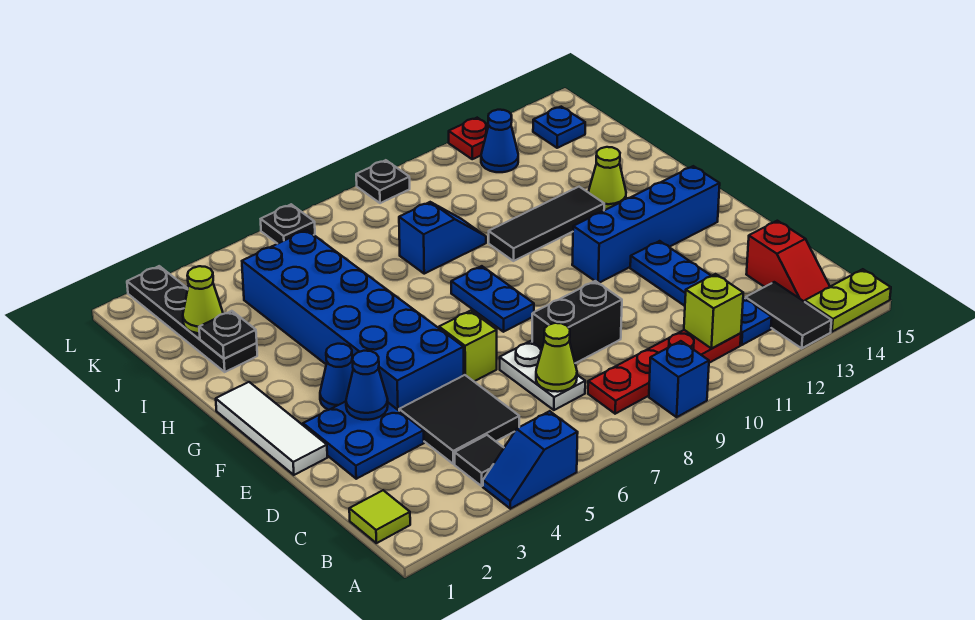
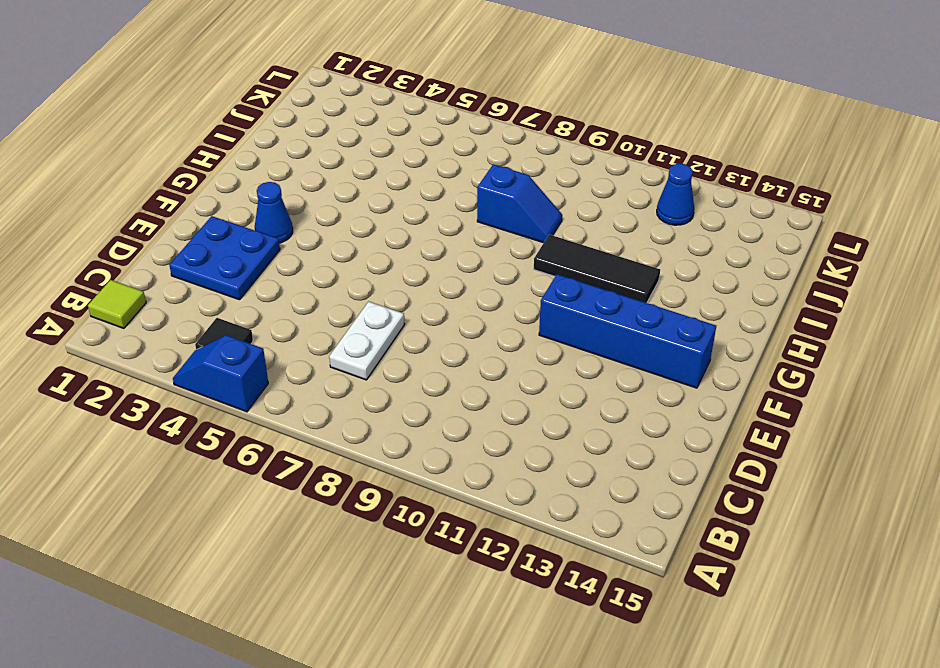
none -> blue 1x1 brick [649,341,709,417]
none -> black 1x2 tile [745,282,831,348]
none -> lime 1x2 plate [805,269,891,332]
none -> red 1x4 plate [588,330,741,414]

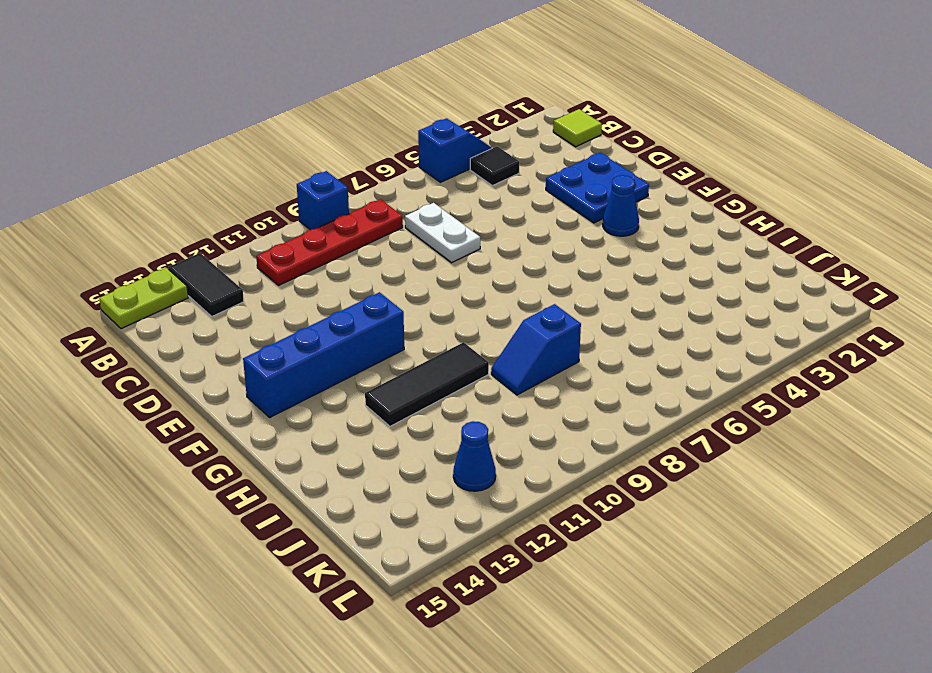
none -> blue 1x4 plate [630,241,772,345]
none -> red 1x2 slope [746,221,830,302]
none -> black 2x2 tile [399,375,519,464]
none -> black 1x2 brick [532,281,622,363]

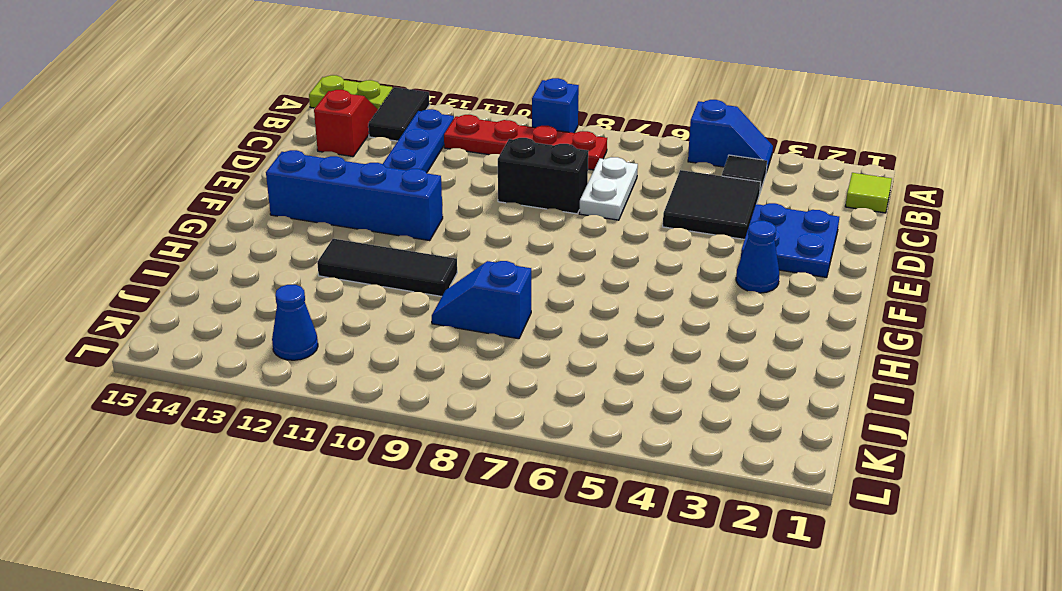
none -> white 1x3 tile [216,382,327,475]
none -> blue 2x6 brick [242,230,464,411]
none -> lime 1x1 brick [439,311,497,381]
none -> blue 1x2 plate [451,266,534,332]

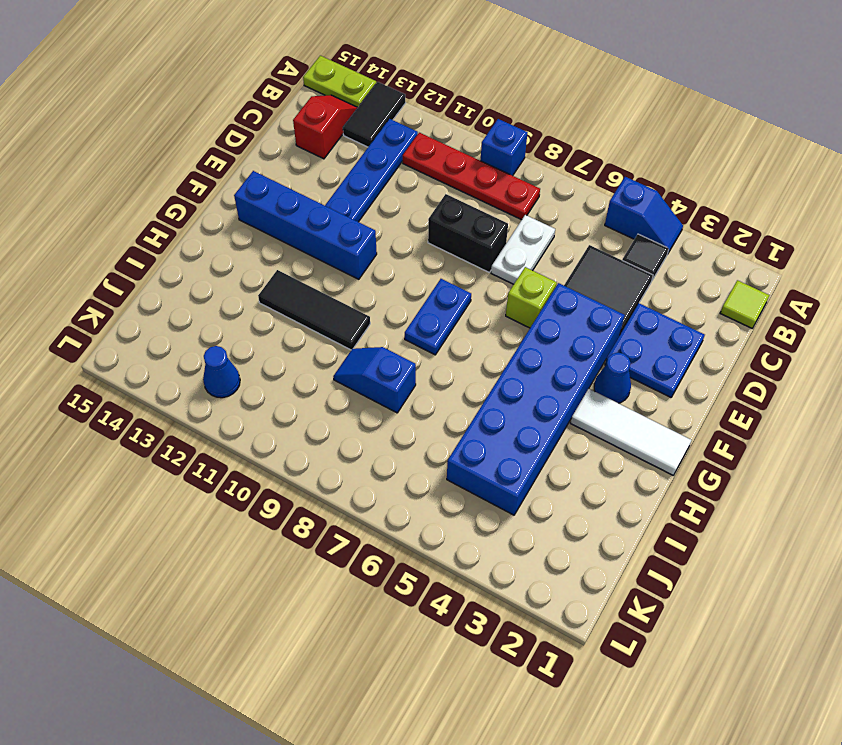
white 1x3 tile [571,389,692,475] -> white 1x3 tile turned to [216,382,327,475]
none -> lime 1x1 cone [589,147,626,210]
none -> black 1x4 plate [127,266,257,372]
none -> blue 1x1 plate [533,107,585,148]
none -> black 1x1 plate [261,204,315,244]

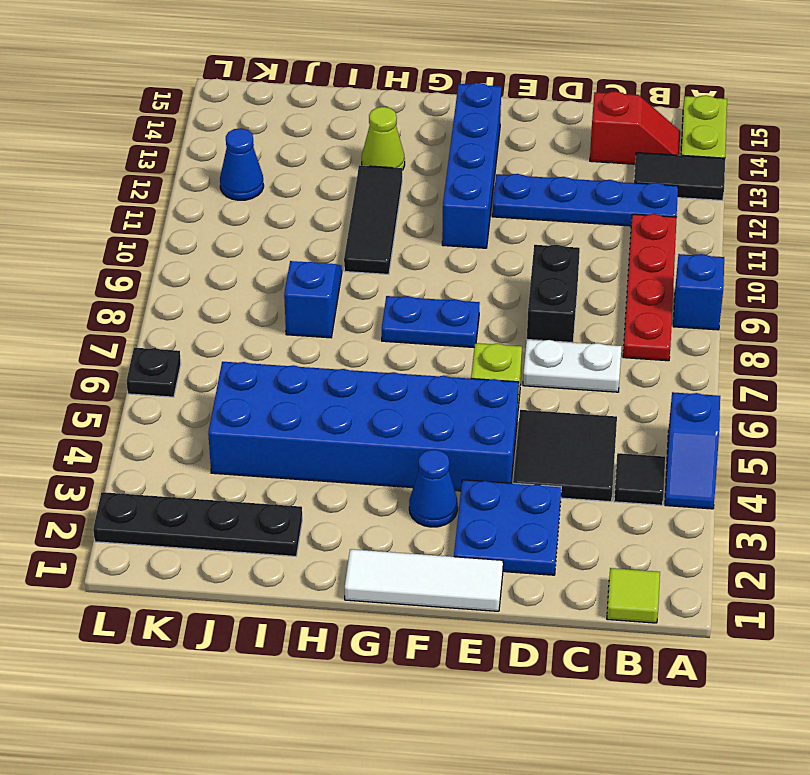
none -> blue 1x1 plate [533,107,585,148]
none -> black 1x1 plate [356,160,410,203]
none -> red 1x1 plate [449,118,489,159]
none -> lime 1x1 brick [684,274,743,349]

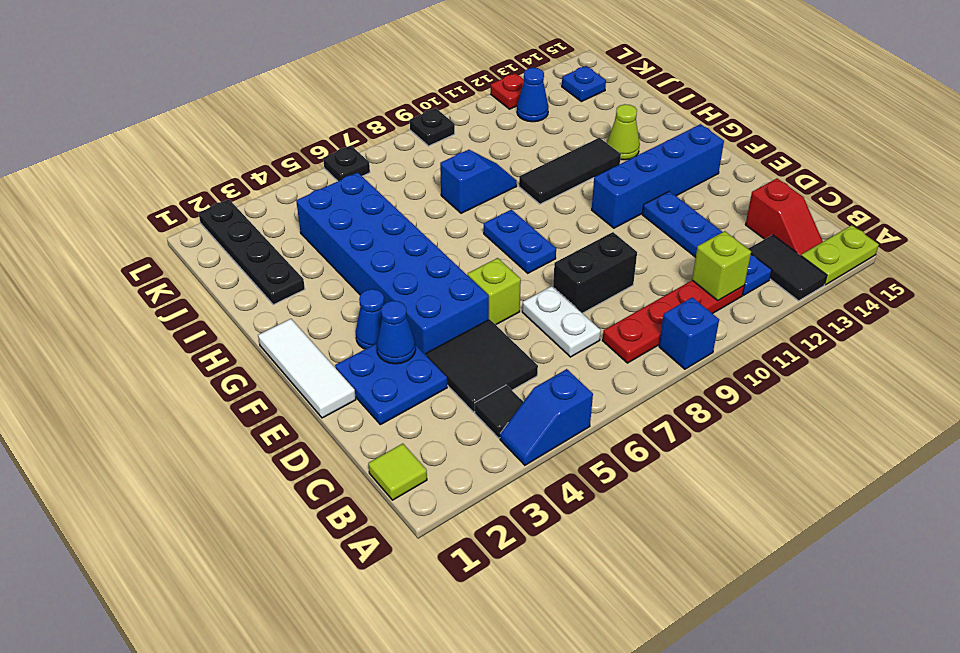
none -> lime 1x1 cone [536,323,577,392]
none -> black 1x1 plate [199,311,257,359]
none -> lime 1x1 cone [183,266,223,333]

